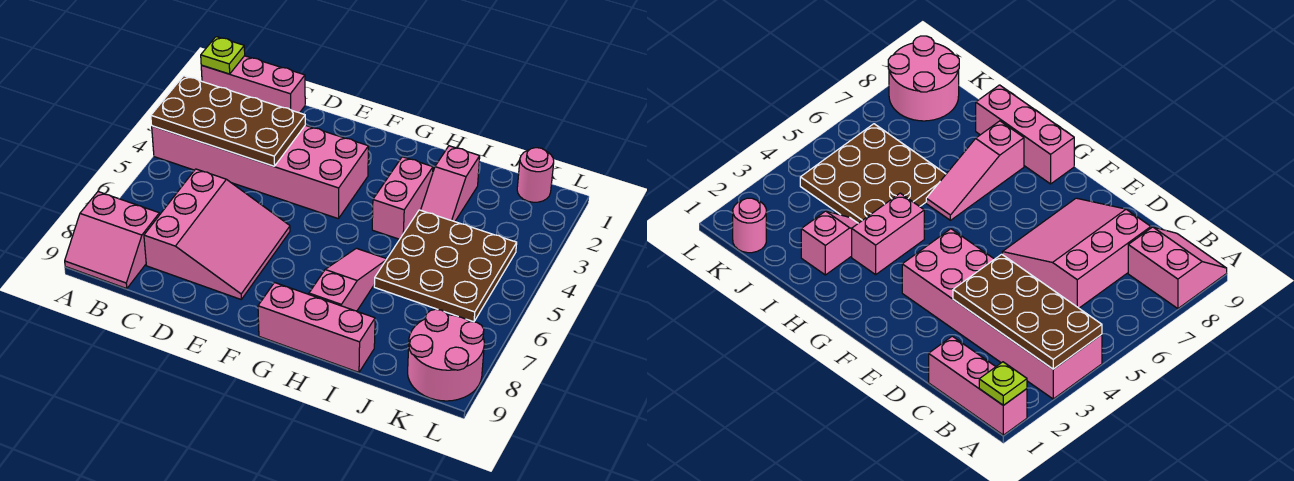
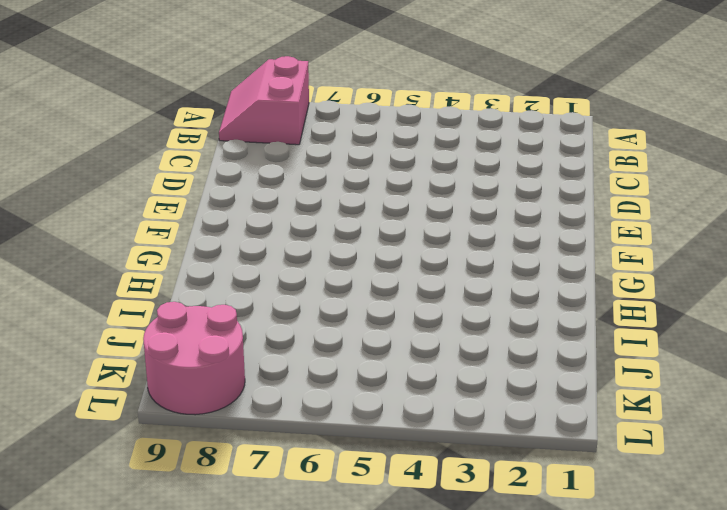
none -> pink 1x3 brick [201,56,305,113]
none -> pink 2x6 brick [152,125,368,219]
none -> pink 3x3 slope [144,169,290,299]

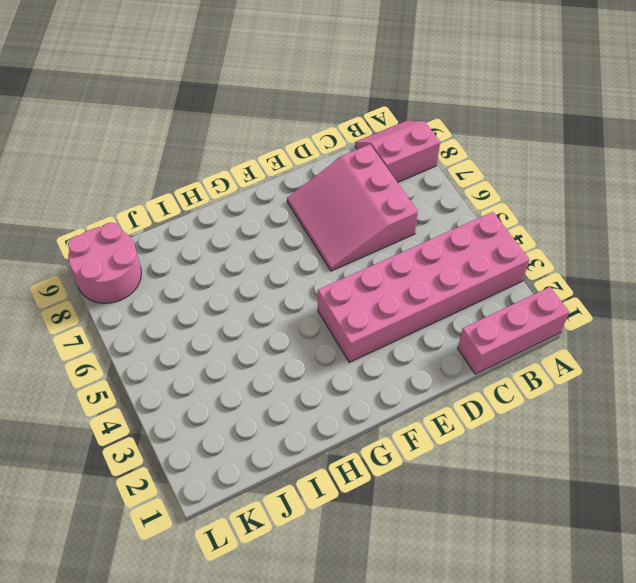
none -> pink 1x3 brick [258,283,375,372]
none -> pink 1x2 brick [372,157,433,239]
none -> pink 1x3 slope [309,248,387,311]

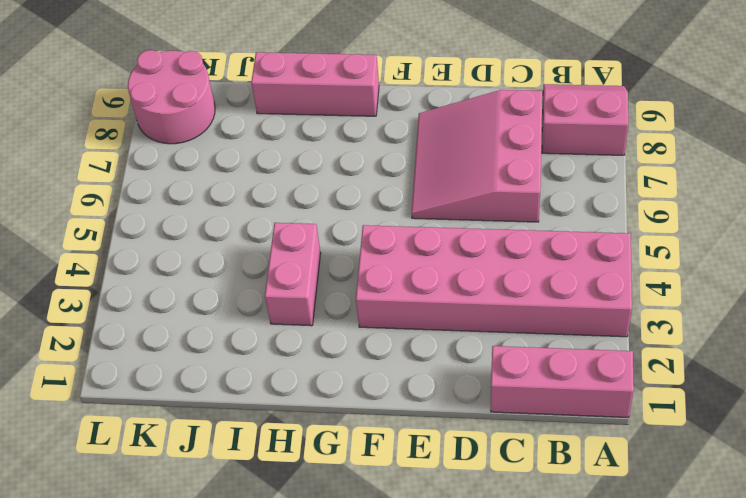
none -> pink 1x3 slope [309,248,387,311]
none -> pink 1x2 slope [421,146,480,222]
none -> brown 3x3 plate [374,210,517,322]

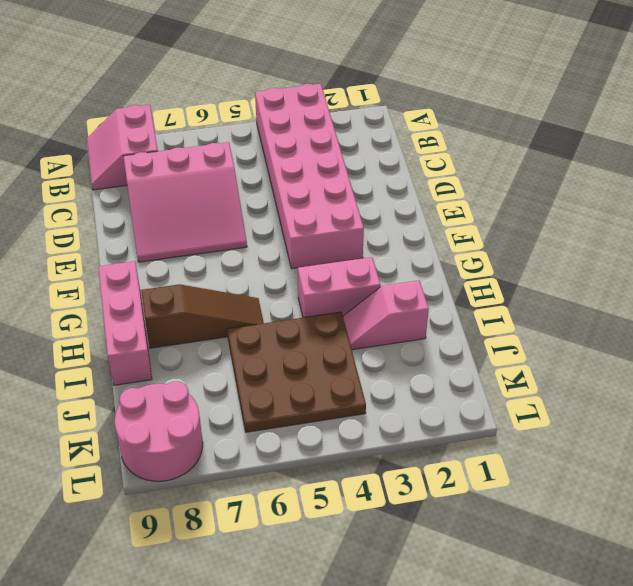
brown 1x3 slope [141,284,264,348] -> pink 1x3 slope [309,248,387,311]
none -> pink 1x3 brick [201,56,305,113]
none -> pink 1x1 round brick [517,148,554,202]
none -> lime 1x1 plate [201,37,245,74]

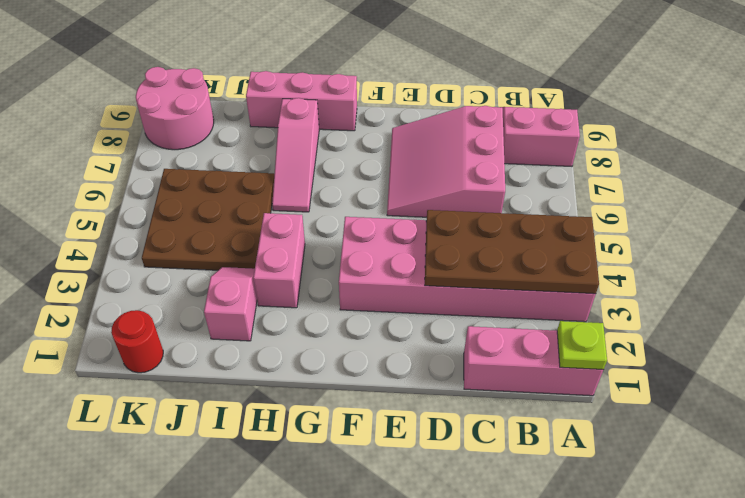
red 1x1 round brick [111,310,163,373] -> pink 1x1 round brick [517,148,554,202]

